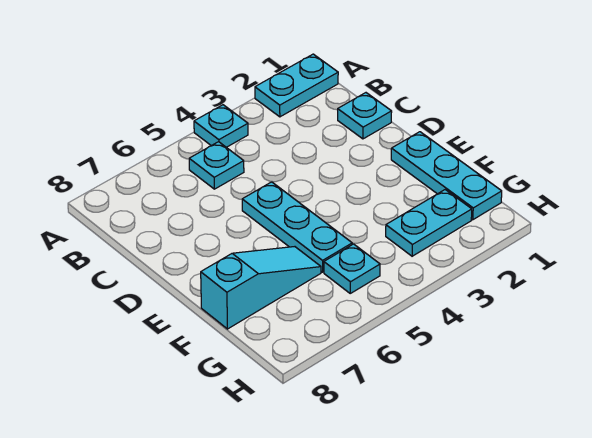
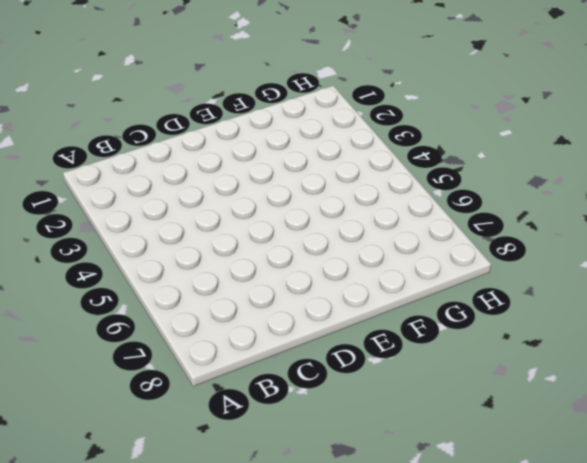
none -> cyan 1x2 plate [255,54,338,117]
none -> cyan 1x1 plate [194,105,248,147]

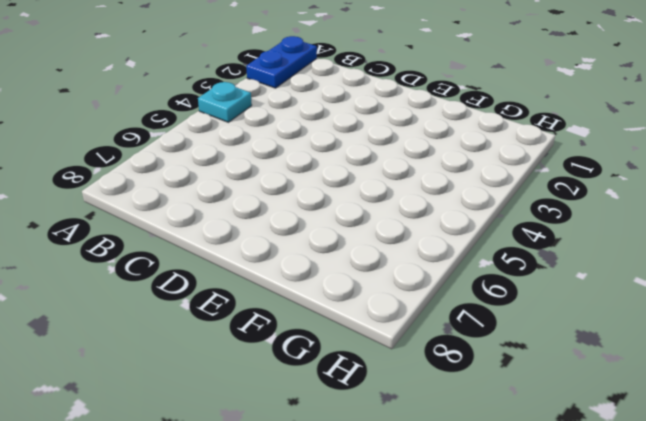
blue 1x2 plate [246,36,317,88] -> cyan 1x2 plate [255,54,338,117]
none -> cyan 1x1 plate [189,142,244,189]
none -> cyan 1x1 plate [338,93,392,139]

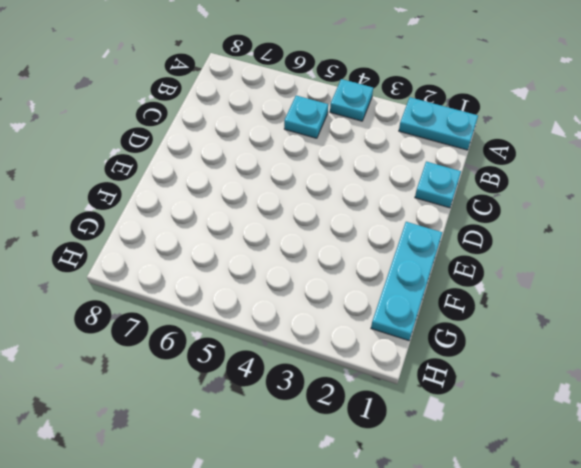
none -> cyan 1x3 plate [242,182,352,272]
none -> cyan 1x3 slope [201,247,321,329]

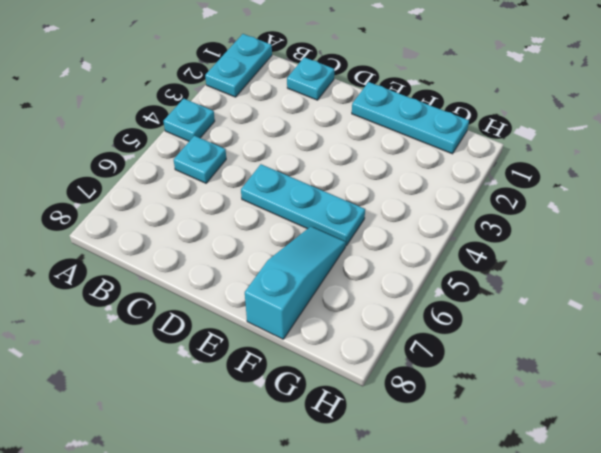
none -> cyan 1x2 plate [386,190,472,256]
none -> cyan 1x1 plate [324,244,380,293]

